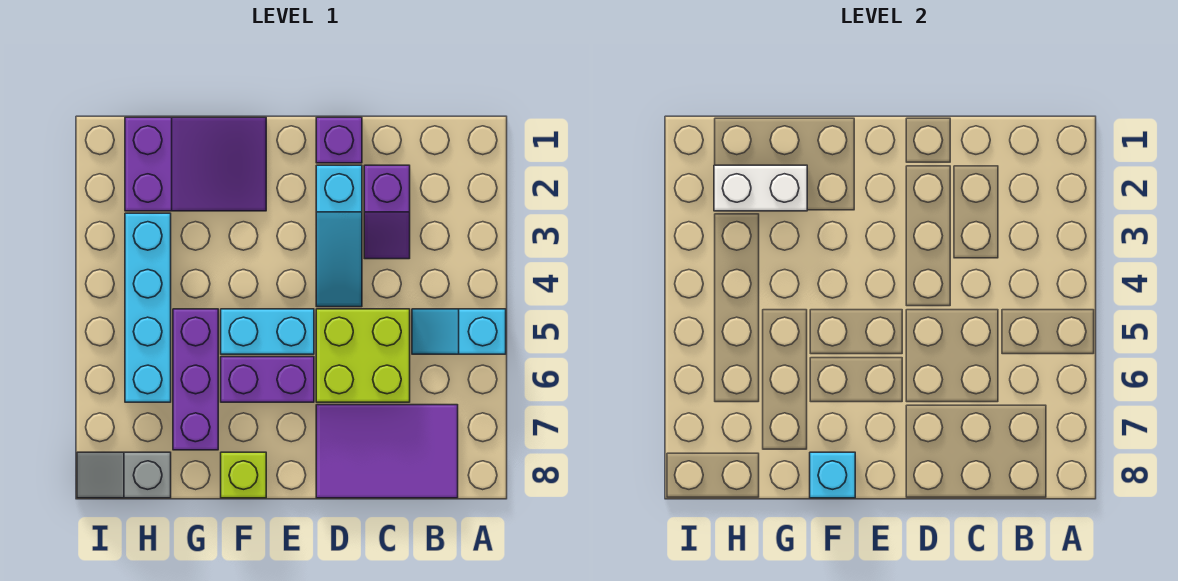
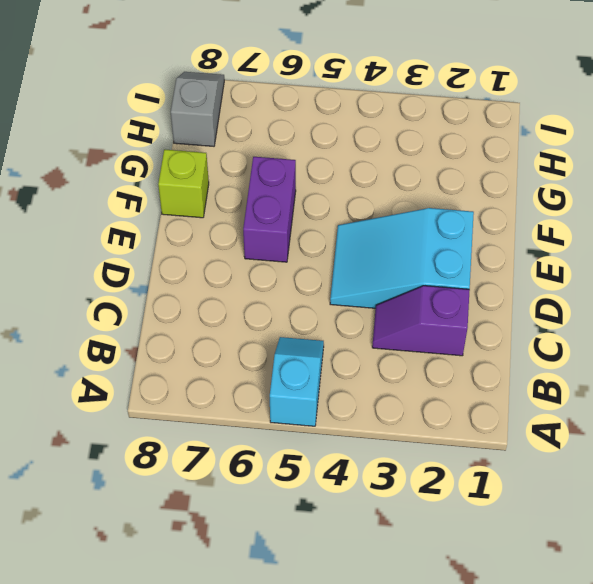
cyan 2x3 slope [330,208,474,308] -> cyan 1x3 slope [316,165,362,307]
none -> purple 2x3 tile [316,405,458,498]
none -> lime 2x2 brick [316,309,410,402]
none -> purple 1x1 brick [316,117,362,163]

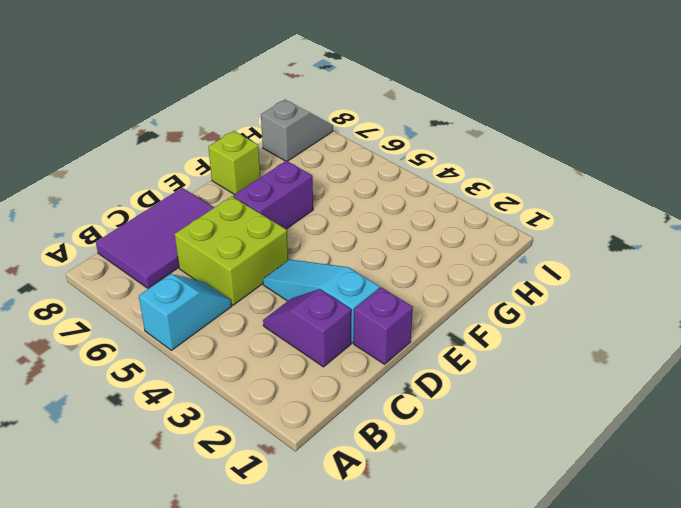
none -> cyan 1x2 brick [221,309,314,354]
none -> purple 2x3 slope [125,117,266,211]
none -> purple 1x3 brick [173,309,218,450]

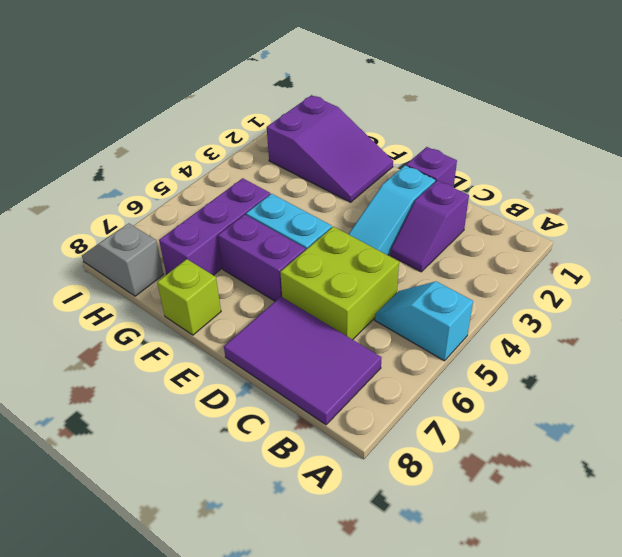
none -> cyan 1x4 brick [125,213,171,402]
none -> cyan 1x1 brick [810,452,855,498]
none -> white 1x2 brick [714,165,807,211]

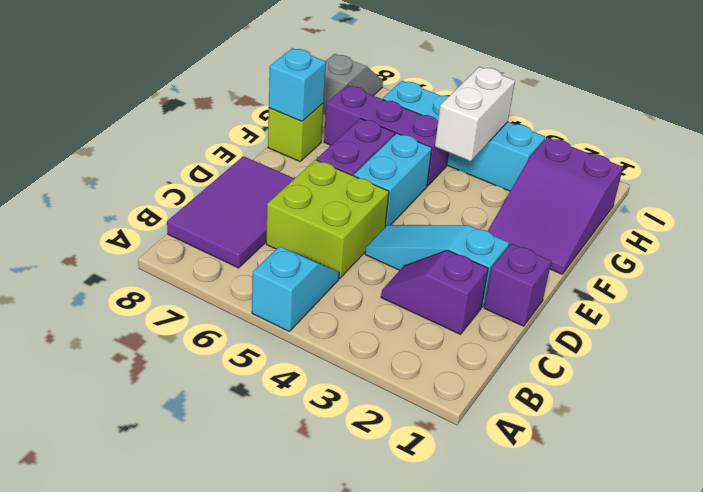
white 1x2 brick [435,67,515,161] -> white 1x2 brick moved to [714,165,807,211]

